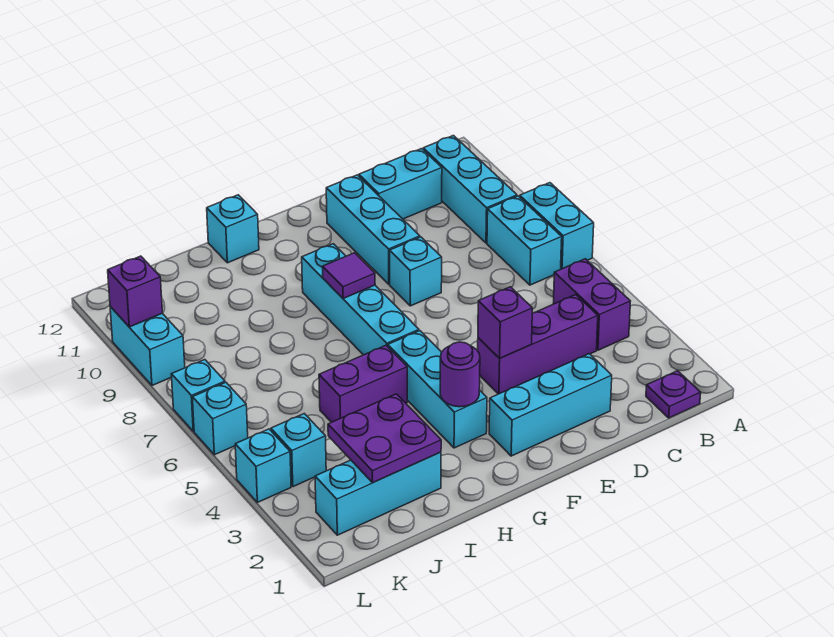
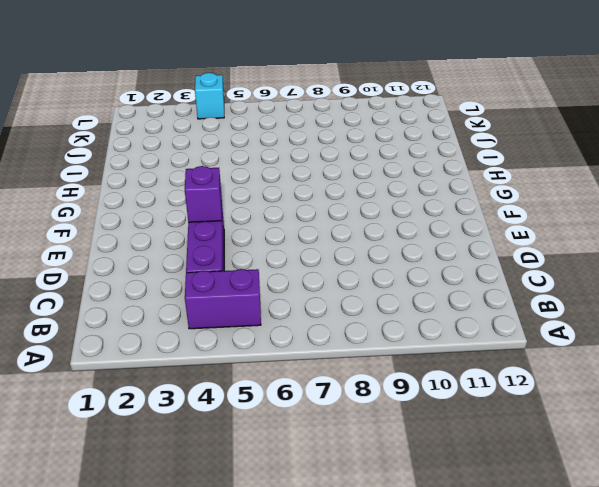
none -> cyan 1x2 brick [520,183,594,269]
none -> purple 1x1 plate [646,371,701,418]
none -> cyan 1x2 brick [487,196,562,285]

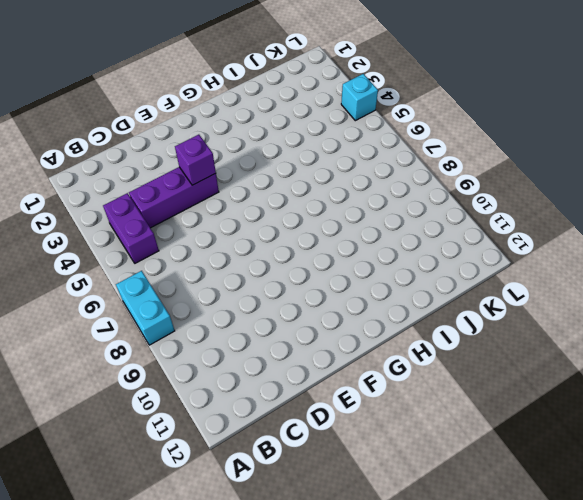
none -> purple 1x1 plate [646,371,701,418]
none -> cyan 1x2 brick [487,196,562,285]
none -> cyan 1x3 brick [423,136,517,243]

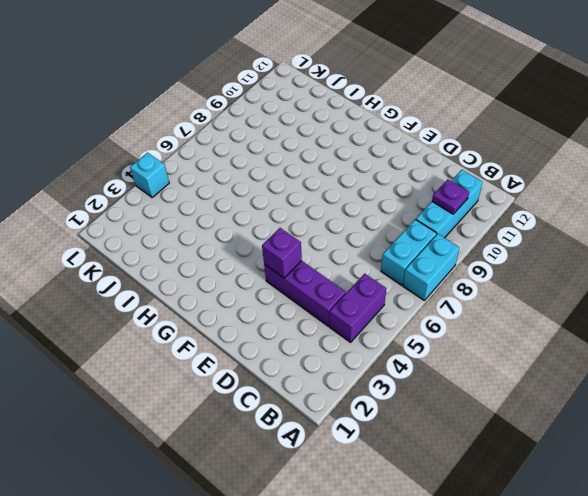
purple 1x1 plate [432,179,469,214] -> purple 1x1 plate moved to [646,371,701,418]
none -> cyan 1x2 brick [359,149,442,219]
none -> cyan 1x3 brick [489,354,612,456]
none -> cyan 1x1 brick [390,237,442,306]

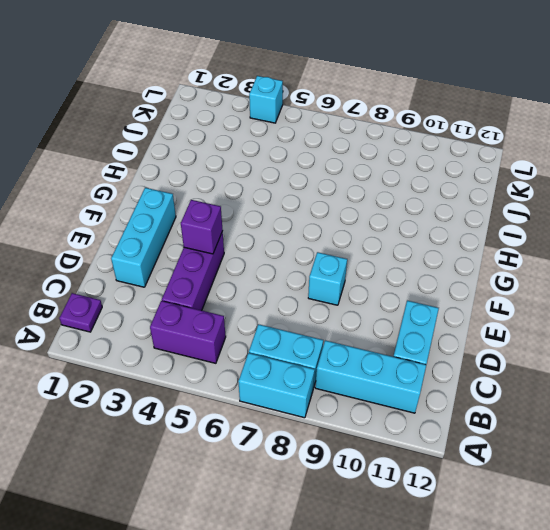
none -> cyan 1x3 brick [326,175,420,284]
none -> cyan 1x3 brick [388,331,487,448]
none -> cyan 1x4 brick [302,244,419,355]

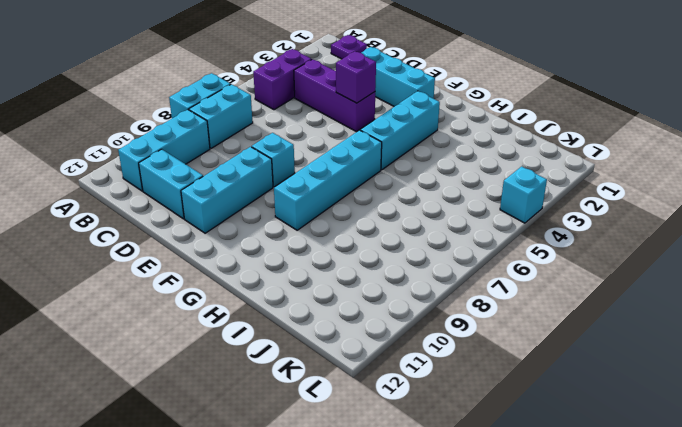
none -> purple 1x2 brick [319,345,407,422]
none -> cyan 1x1 brick [207,195,259,263]
none -> cyan 1x3 brick [315,452,441,535]

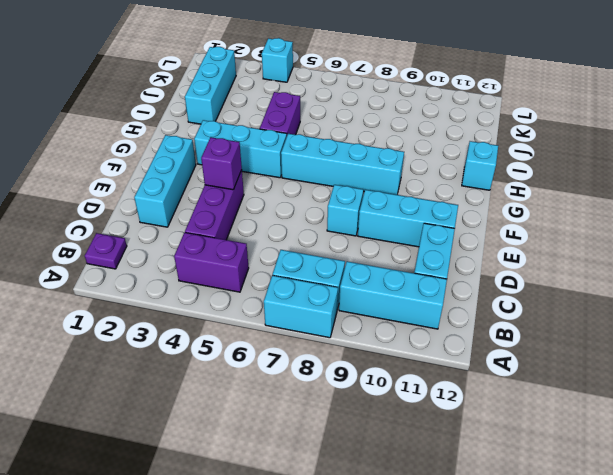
none -> cyan 1x1 brick [271,414,326,487]
none -> cyan 1x1 brick [192,382,248,455]
none -> cyan 1x1 brick [171,360,225,431]

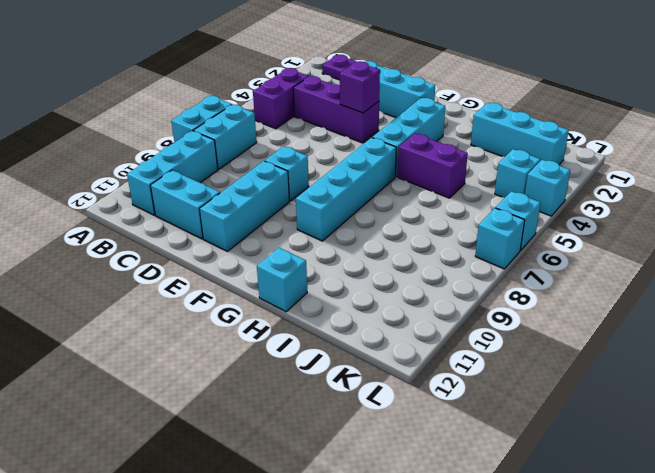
none -> cyan 1x2 brick [110,307,185,385]
none -> purple 1x1 round brick [440,342,480,407]
none -> purple 1x1 tile [323,253,375,299]

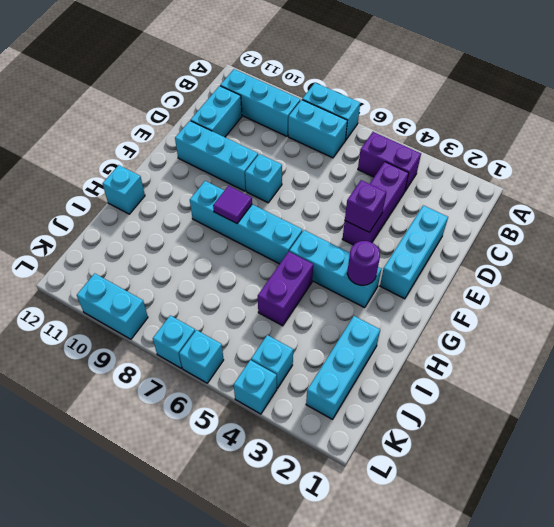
none -> purple 1x1 plate [646,371,701,418]
none -> purple 2x2 plate [328,394,441,483]
none -> purple 1x1 brick [108,256,162,327]

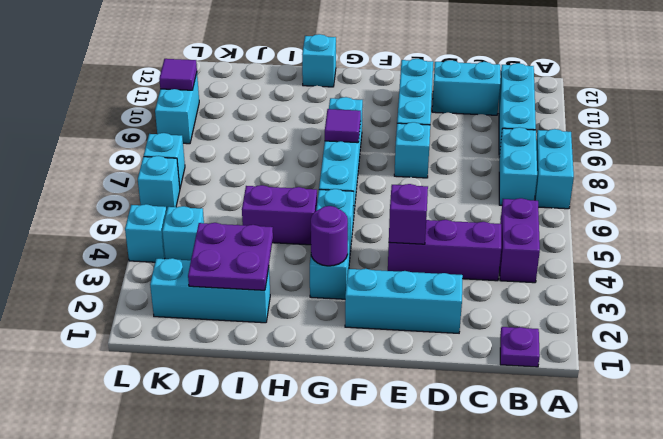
purple 1x1 tile [159,59,197,90] -> purple 1x1 brick [108,256,162,327]

